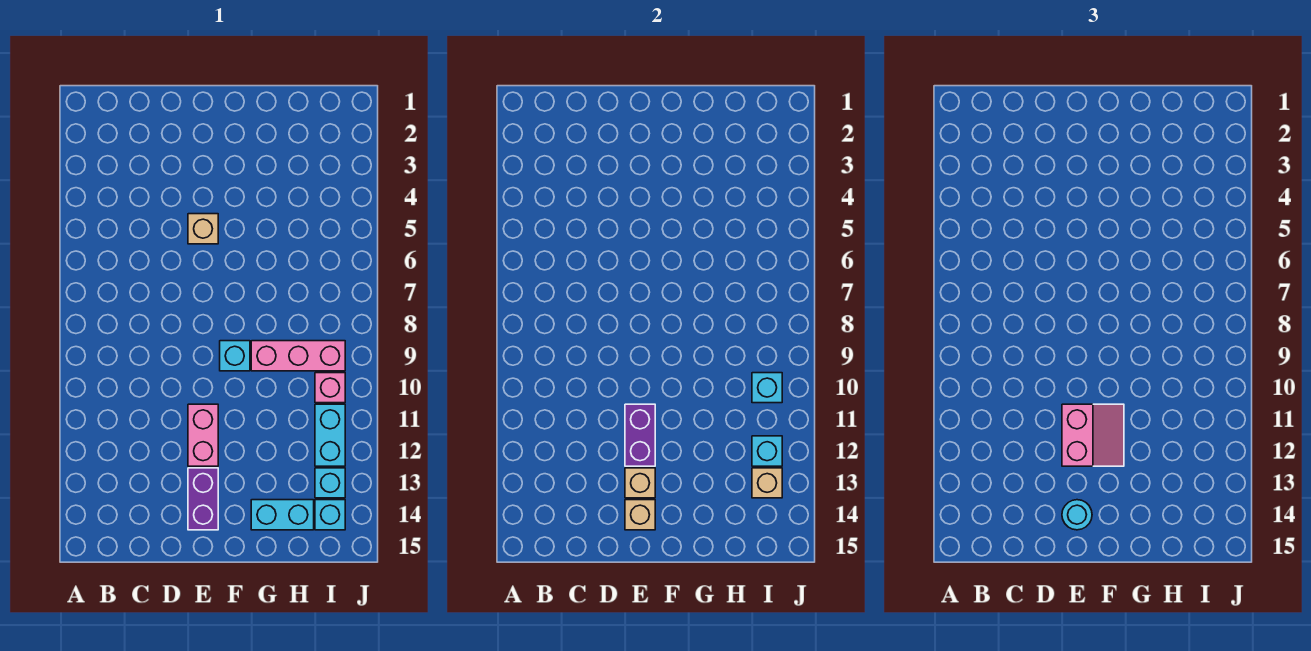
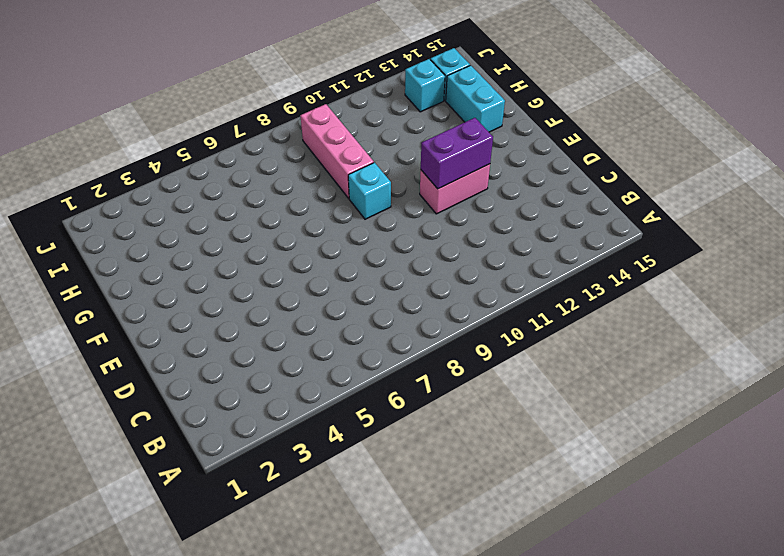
none -> tan 1x1 brick [188,214,218,244]
none -> purple 1x2 brick [188,468,218,530]
none -> pink 1x1 brick [315,373,345,403]

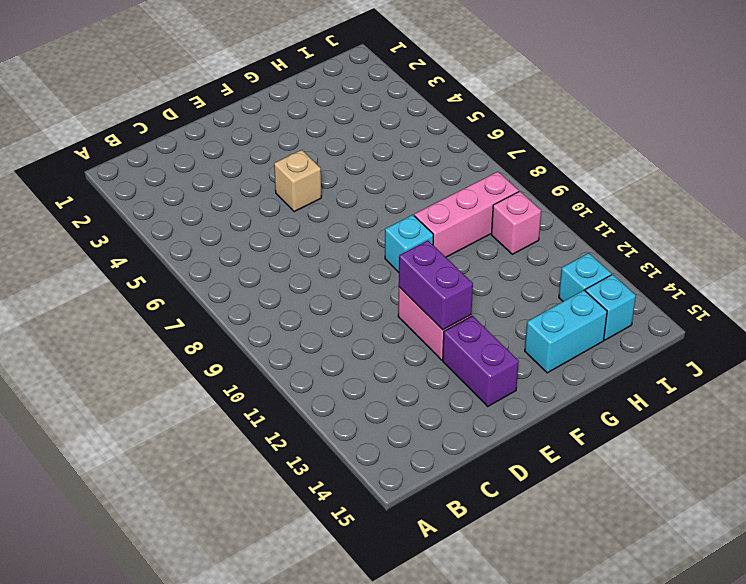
none -> cyan 1x2 brick [315,404,345,466]
none -> tan 1x1 brick [625,468,655,498]
none -> tan 1x1 brick [625,500,655,530]

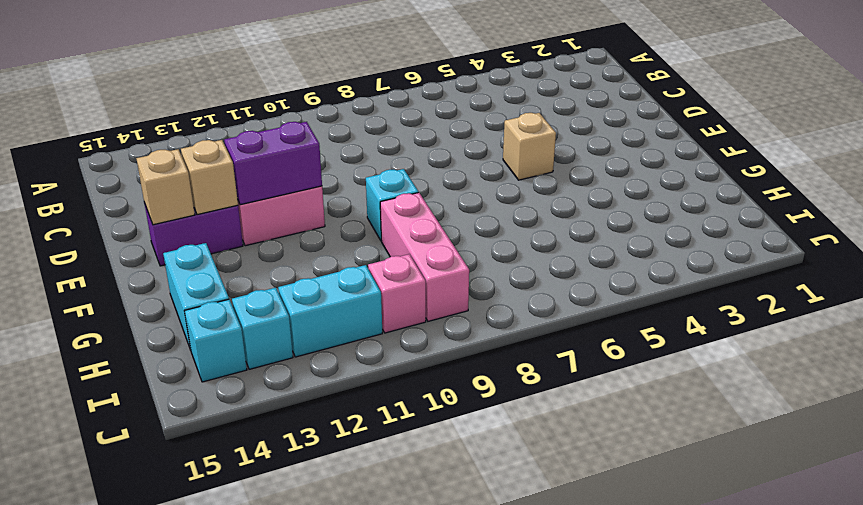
none -> cyan 1x1 brick [752,373,782,403]
none -> cyan 1x1 brick [752,436,782,466]
none -> tan 1x1 brick [752,468,782,498]

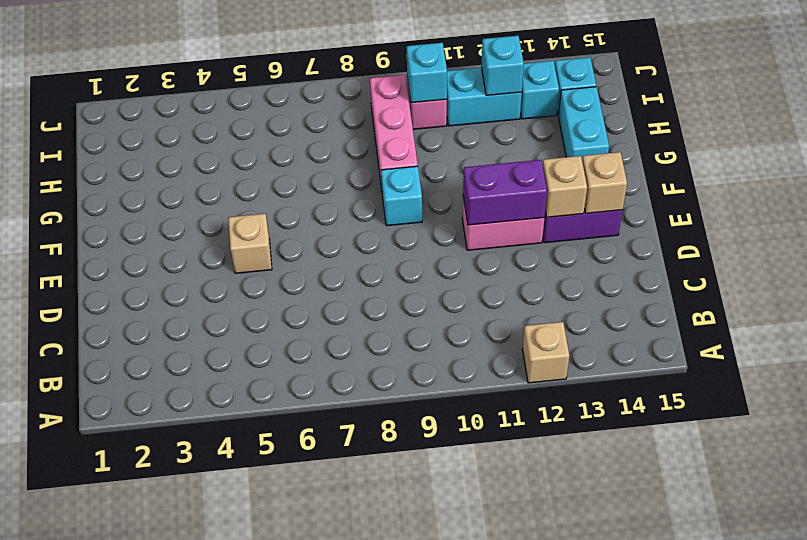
tan 1x1 brick [522,322,570,383] -> tan 1x1 brick moved to [752,468,782,498]
none -> pink 2x2 slope [1062,404,1124,466]
none -> cyan 1x1 round brick [1062,500,1092,530]

